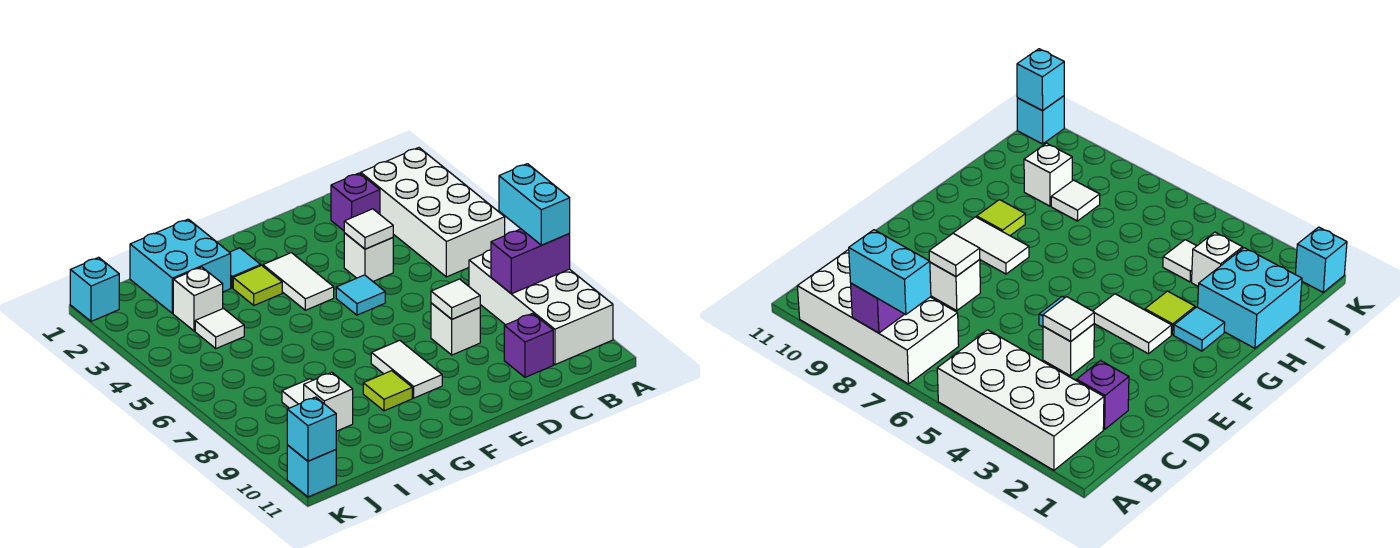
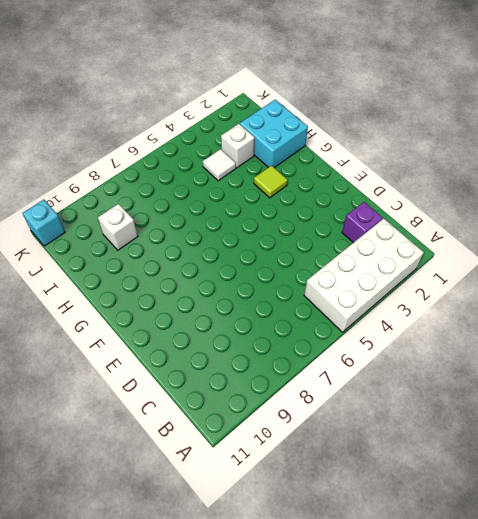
none -> white 2x4 brick [469,250,613,365]
none -> purple 1x1 brick [504,313,553,377]
none -> white 1x1 brick [344,233,393,281]

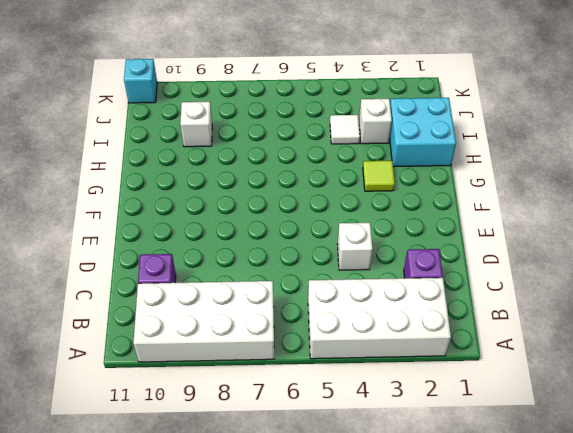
none -> white 1x1 brick [431,303,480,355]
none -> cyan 1x1 tile [336,275,385,315]
none -> white 1x2 tile [263,253,334,310]

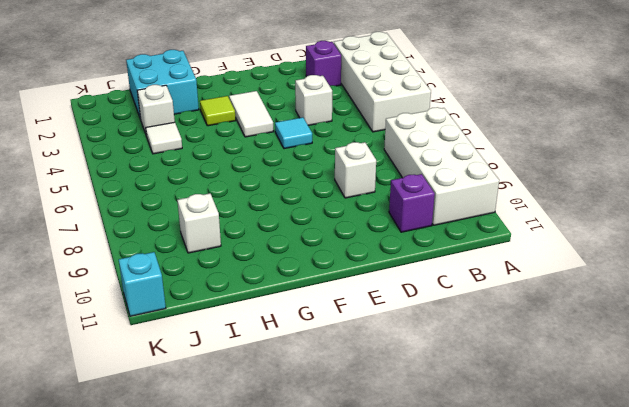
none -> white 1x2 tile [371,340,442,398]
none -> cyan 1x1 tile [230,248,261,288]
none -> lime 1x1 tile [363,371,412,411]

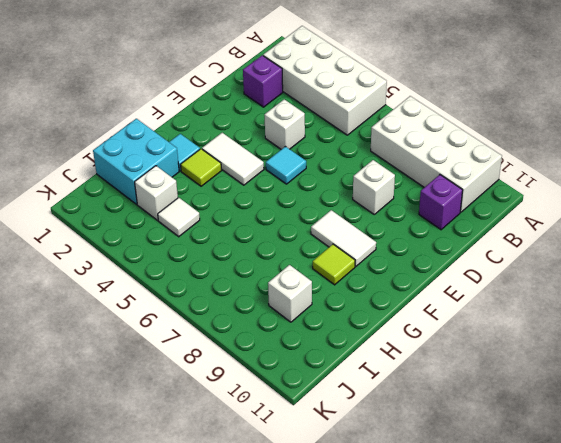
none -> white 1x1 tile [282,379,312,408]
none -> cyan 1x1 brick [70,257,119,321]
none -> cyan 1x1 brick [287,445,336,497]

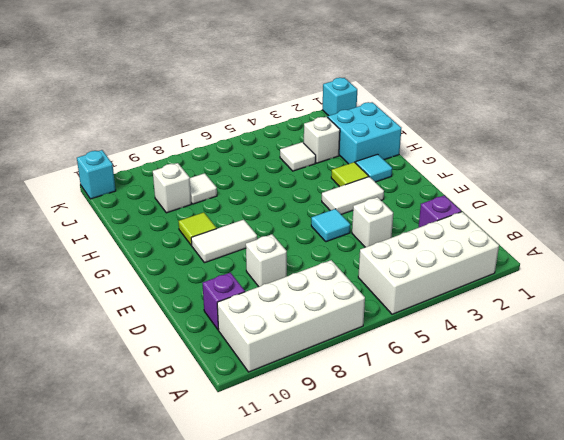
none -> purple 1x2 brick [491,229,570,294]
none -> white 1x1 tile [344,209,393,249]
none -> white 1x1 tile [431,279,480,319]

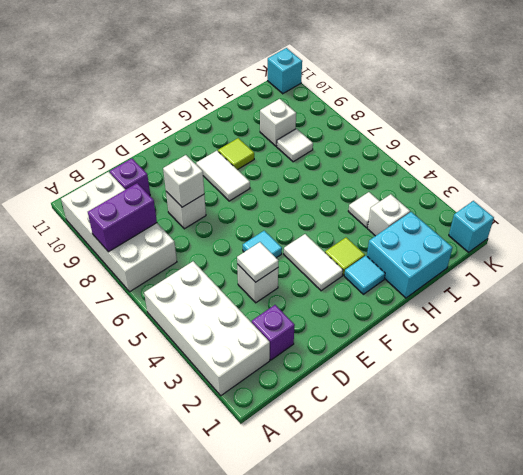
white 1x1 brick [163,155,204,207] -> white 1x1 tile [431,279,480,319]
none -> cyan 1x1 brick [287,397,336,461]
none -> cyan 1x2 brick [499,164,570,245]

